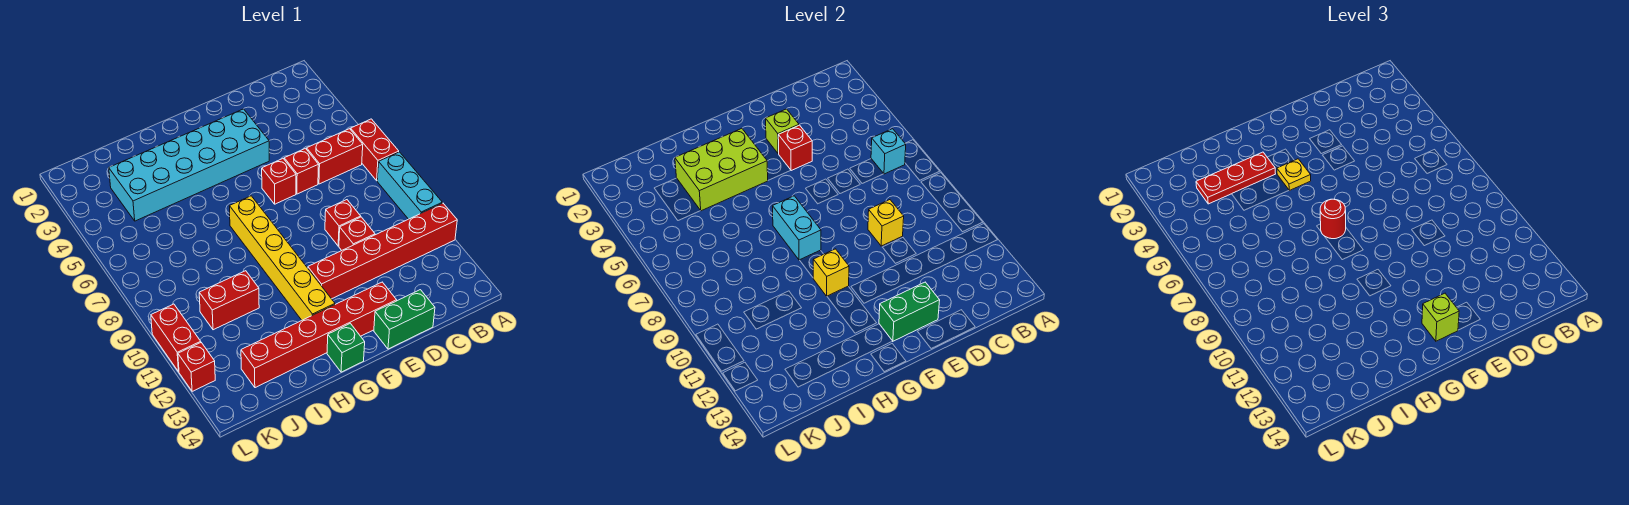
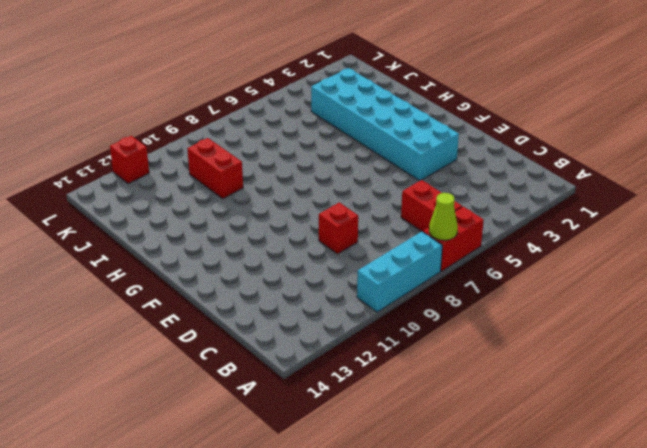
lime 1x1 cone [429,193,458,240] -> none
none -> red 1x6 brick [308,203,457,299]
none -> red 1x1 brick [284,148,319,194]
none -> red 1x1 brick [339,217,375,250]

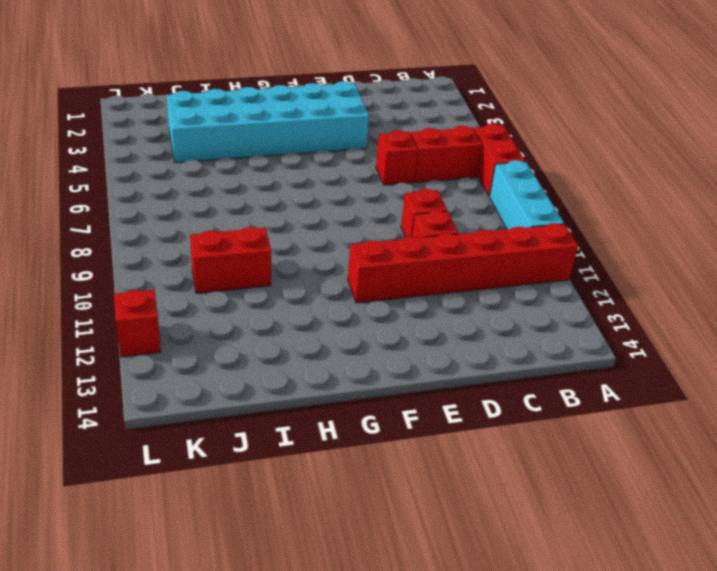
none -> green 1x2 brick [374,290,435,349]
none -> red 1x1 brick [262,159,296,204]
none -> red 1x6 brick [241,282,397,388]

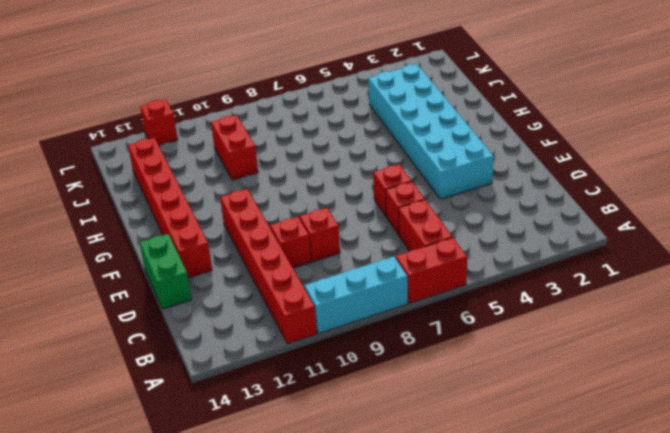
none -> yellow 1x6 brick [230,196,335,320]
none -> green 1x1 brick [327,323,365,372]
none -> red 1x2 brick [151,304,201,372]

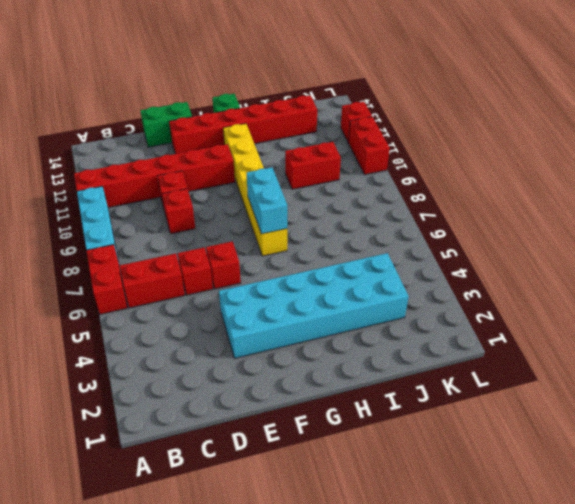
none -> cyan 1x1 brick [871,129,906,174]
none -> yellow 1x1 brick [868,200,904,246]
none -> lime 1x1 brick [765,109,799,154]

